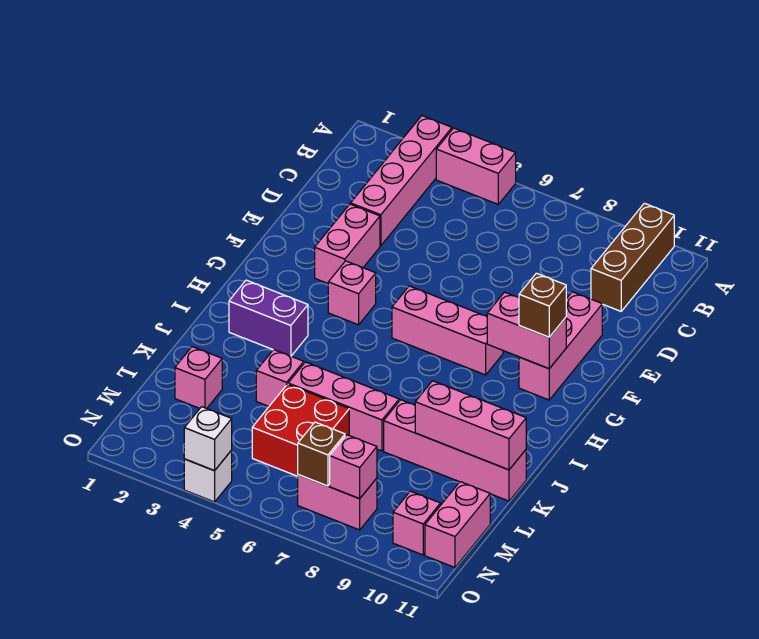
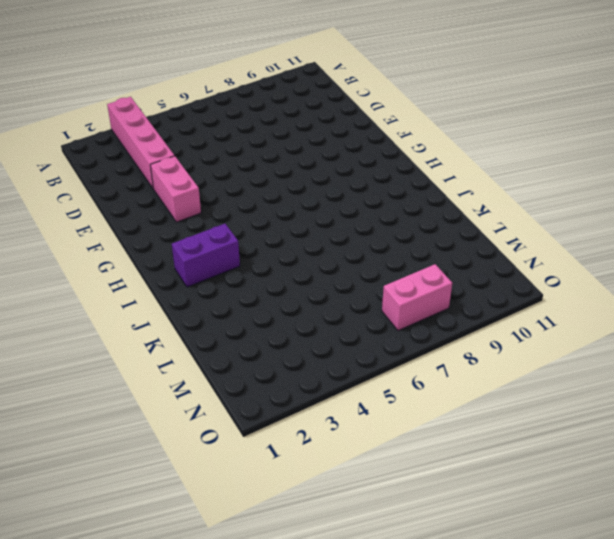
none -> pink 1x2 brick [436,128,516,204]
none -> brown 1x3 brick [591,203,674,311]
none -> pink 1x3 brick [519,292,602,400]

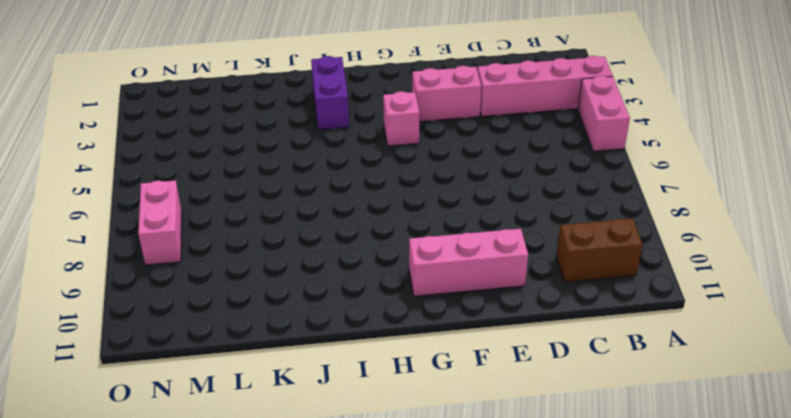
brown 1x2 brick [556,219,643,282] -> brown 1x3 brick [591,203,674,311]
none -> pink 1x3 brick [392,286,503,375]
none -> pink 1x1 brick [256,350,304,406]
none -> pink 1x3 brick [288,362,399,451]

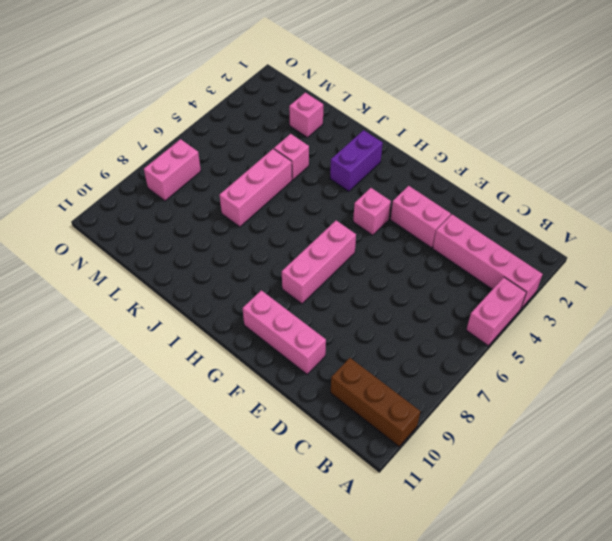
none -> pink 1x4 brick [384,400,526,501]
none -> red 2x2 brick [252,384,349,476]
none -> pink 1x2 brick [425,482,490,568]

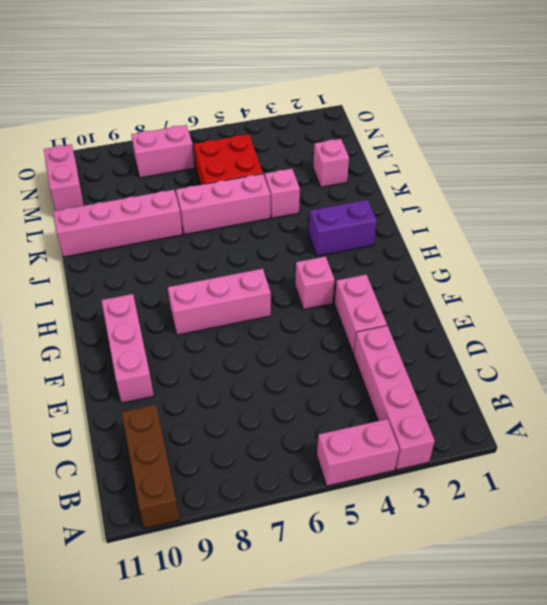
none -> pink 1x1 brick [393,491,441,555]
none -> white 1x1 brick [184,450,232,502]
none -> pink 1x2 brick [487,292,566,369]

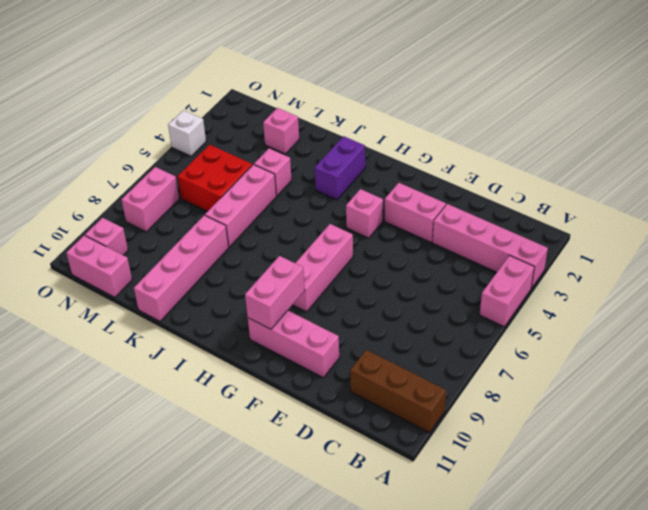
none -> pink 1x3 brick [415,381,526,470]
none -> brown 1x1 brick [298,422,345,486]
none -> pink 1x1 brick [330,435,377,499]

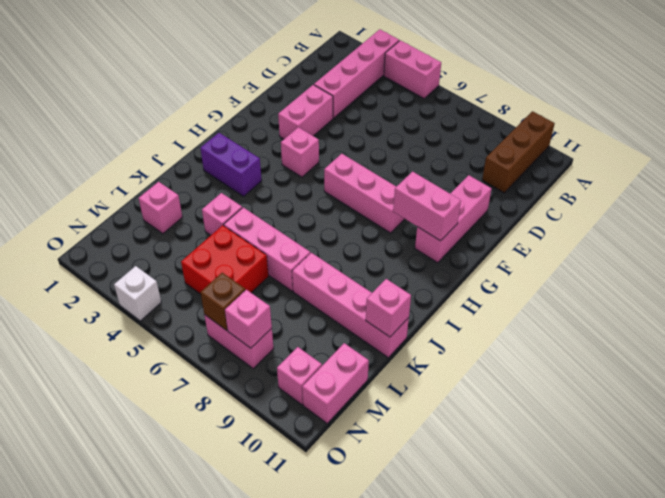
pink 1x1 brick [366,279,411,337] -> pink 1x3 brick [415,381,526,470]
none -> white 1x1 brick [184,407,232,471]
none -> brown 1x1 brick [519,273,566,337]

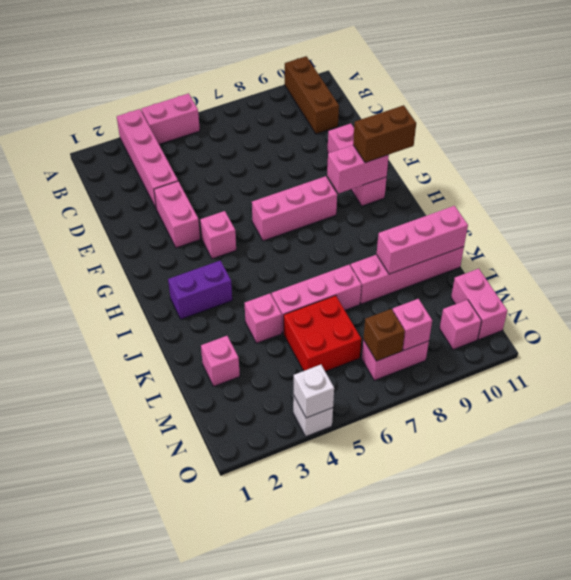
brown 1x2 brick [353,105,416,163] -> brown 1x1 brick [519,273,566,337]

